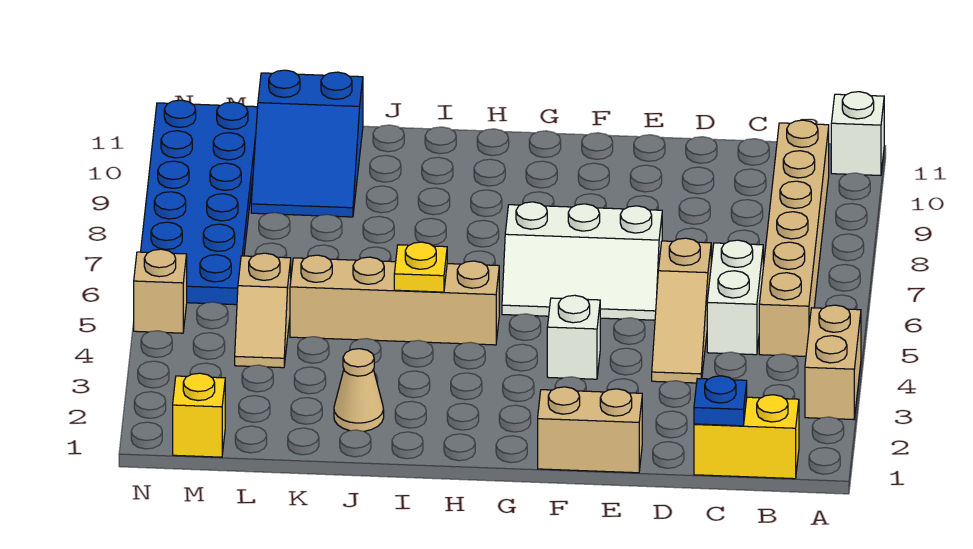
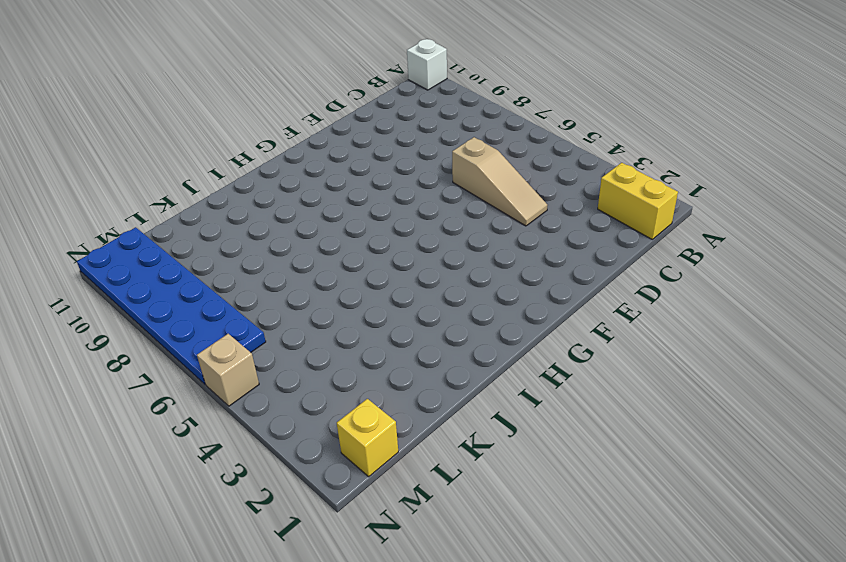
yellow 1x2 brick [598,163,678,239] -> yellow 1x2 brick turned to [694,395,799,479]
none -> tan 1x2 brick [805,305,861,420]
none -> tan 1x6 brick [759,120,829,356]
none -> white 1x2 brick [707,240,763,355]

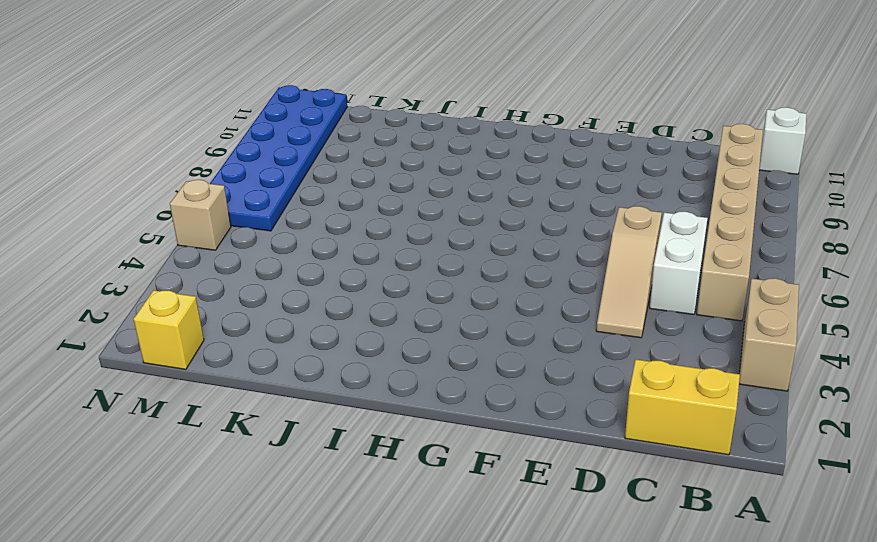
none -> tan 1x2 brick [538,387,642,473]
none -> white 2x3 slope [502,202,662,320]
none -> white 1x1 brick [547,295,600,379]

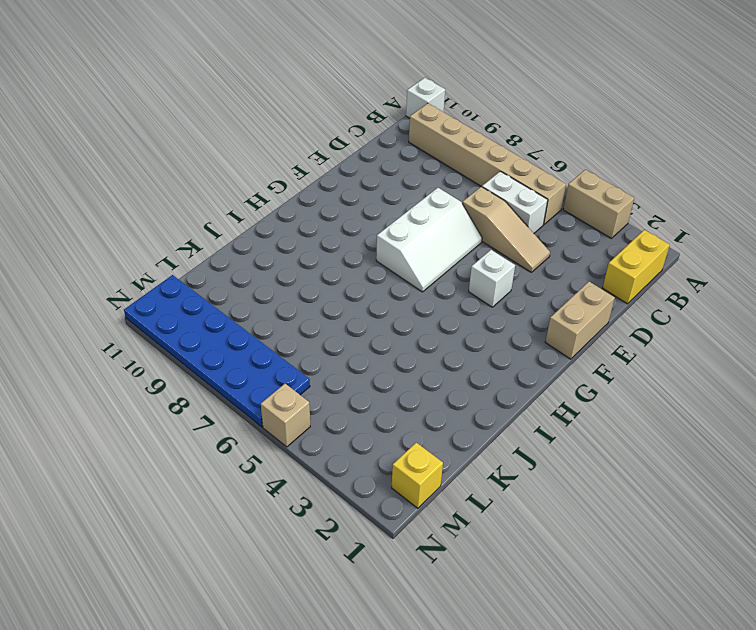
none -> tan 1x4 brick [290,255,499,345]
none -> tan 1x1 cone [334,349,384,431]
none -> blue 2x3 slope [251,70,363,217]

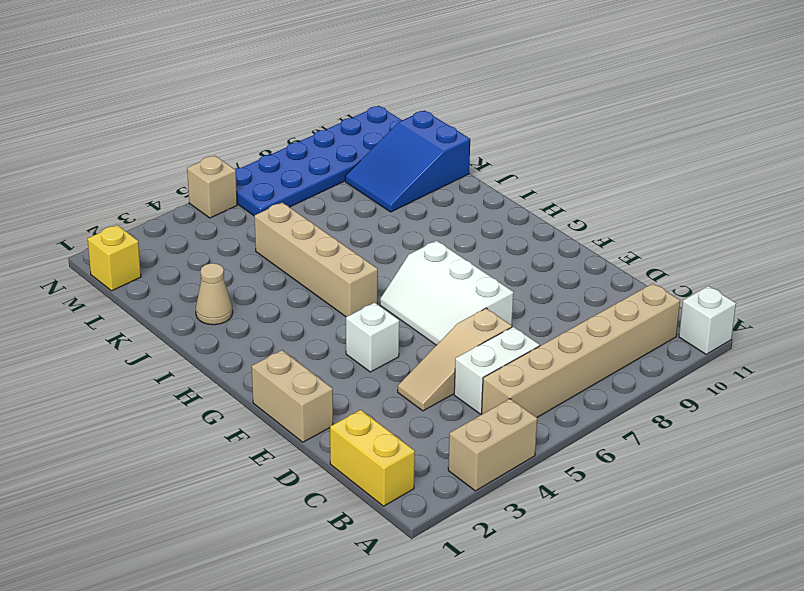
none -> tan 1x2 slope [235,253,291,368]
none -> blue 1x1 plate [694,376,747,426]
none -> yellow 1x1 plate [394,242,447,292]

